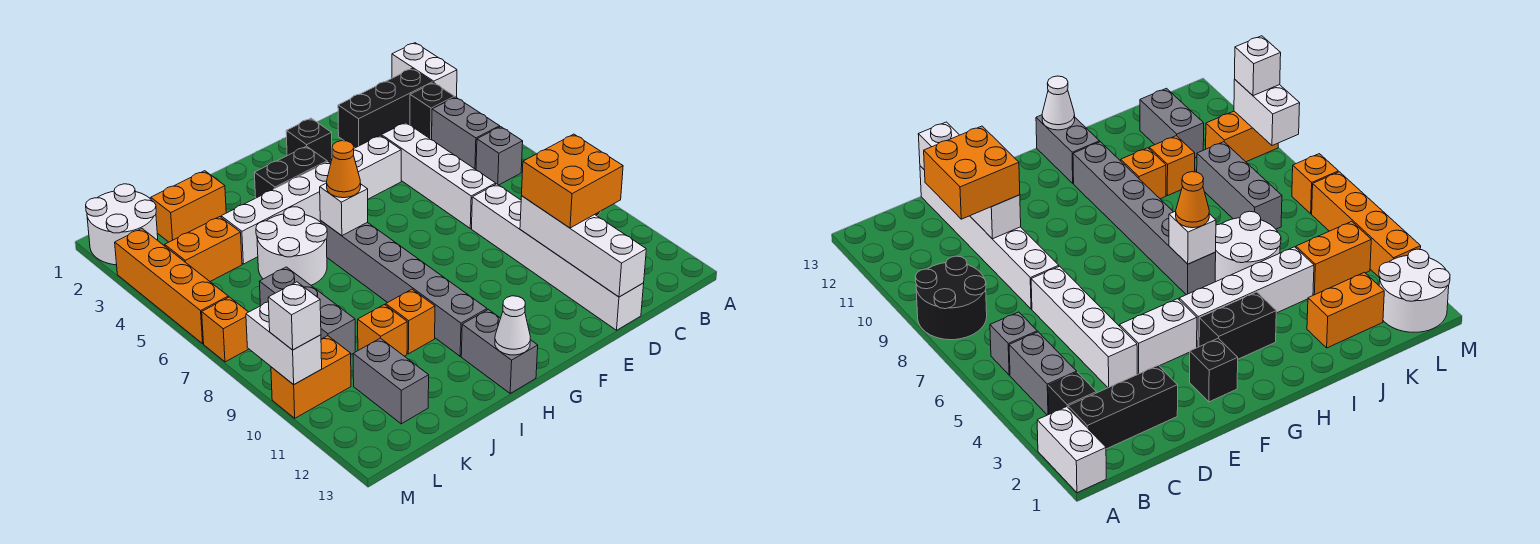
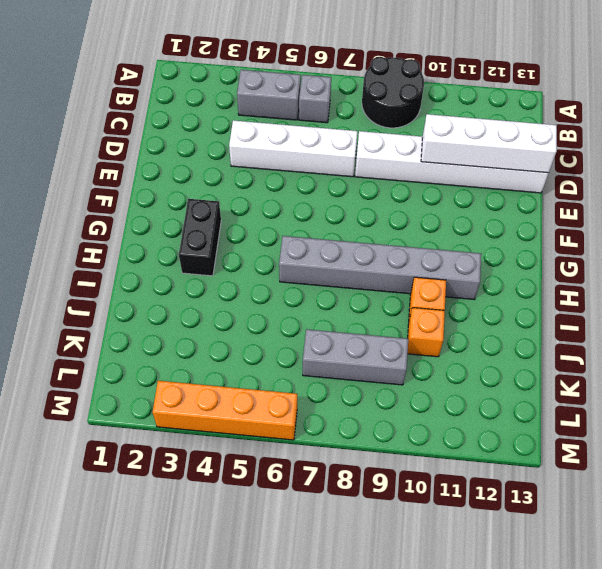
none -> white 1x2 brick [392,43,457,97]
none -> black 1x3 brick [338,69,433,148]
none -> black 1x1 brick [410,83,455,140]
none -> white 1x2 brick [330,135,401,199]

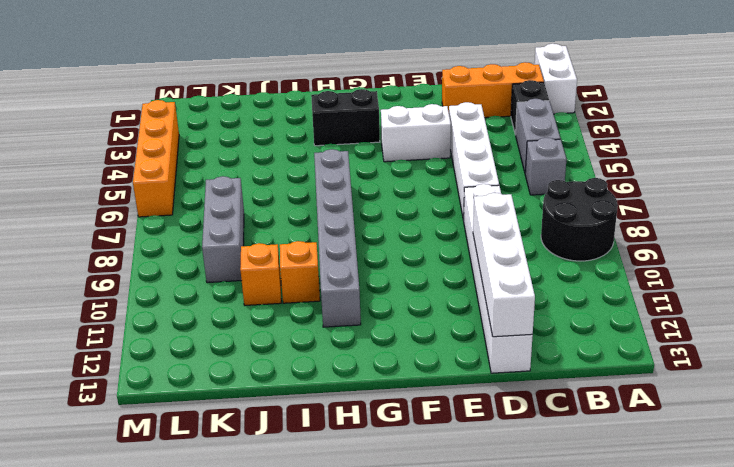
orange 1x3 brick [442,62,544,118] -> black 1x3 brick [338,69,433,148]
none -> black 1x1 brick [286,118,332,162]
none -> white 1x4 brick [221,162,331,264]
none -> grey 1x2 brick [461,310,538,393]
none -> white 2x2 round brick [256,207,327,285]

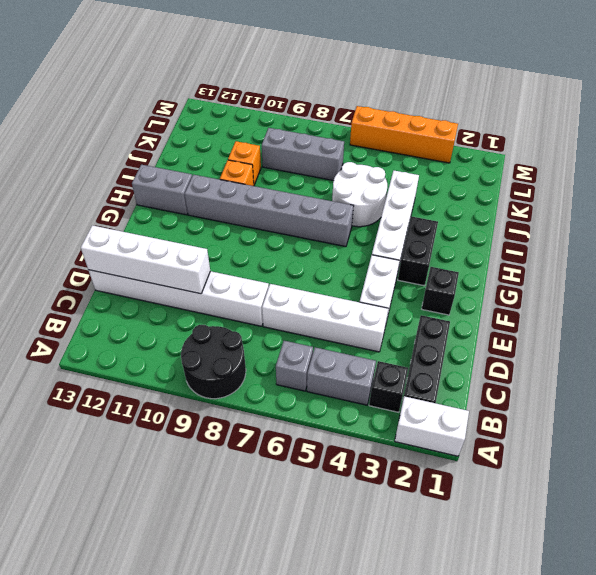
none -> orange 1x2 brick [151,171,226,242]
none -> orange 1x2 brick [165,217,242,281]
none -> grey 1x2 brick [353,338,429,424]
none -> white 2x2 round brick [86,184,158,265]

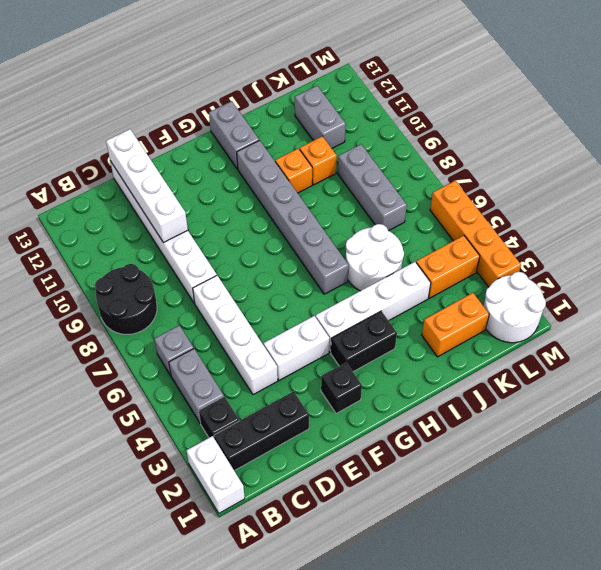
none -> orange 1x2 brick [271,336,351,418]
none -> orange 1x1 brick [202,297,248,362]
none -> white 1x1 brick [320,183,368,236]
none -> white 1x1 cone [495,296,530,355]

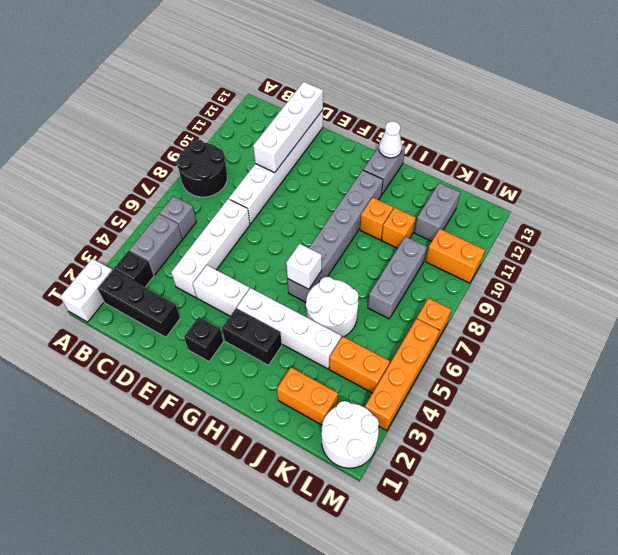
none -> white 1x2 brick [246,302,322,385]
none -> orange 2x2 brick [522,134,623,228]
none -> orange 1x1 cone [327,141,361,198]
none -> white 1x1 brick [268,282,321,350]

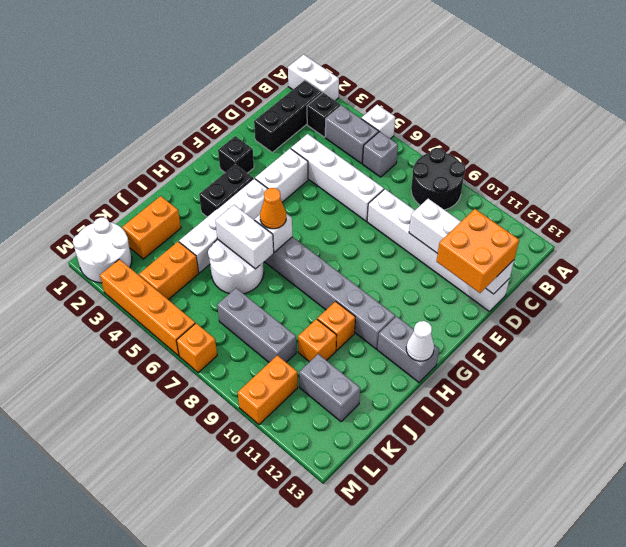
white 1x1 brick [361,104,395,139] -> white 1x1 brick moved to [268,282,321,350]
orange 2x2 brick [437,209,519,293] -> orange 2x2 brick moved to [522,134,623,228]
white 1x2 brick [215,205,274,269] -> white 1x2 brick moved to [246,302,322,385]

